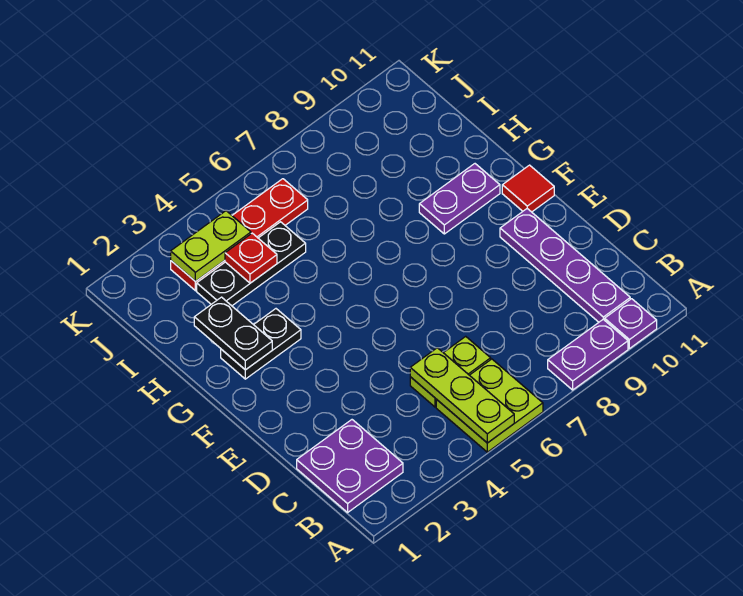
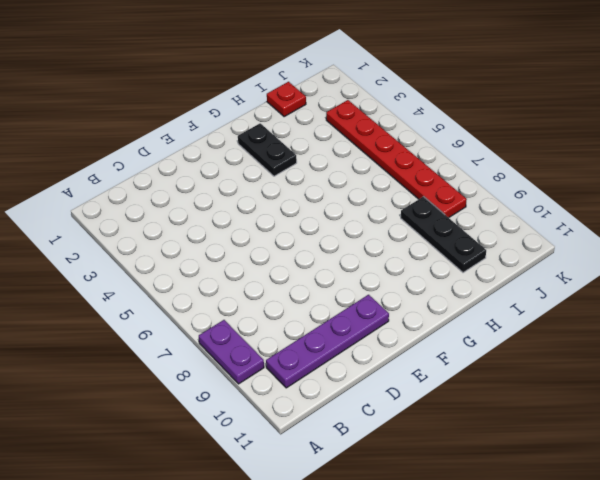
red 1x1 plate [267,82,306,117] -> red 1x1 plate moved to [225,233,277,283]
black 1x3 plate [401,197,486,273] -> black 1x3 plate moved to [197,222,306,306]
red 1x6 plate [326,100,467,218] -> red 1x4 plate [171,179,308,291]
none -> lime 2x2 plate [436,359,543,452]
none -> purple 1x1 plate [605,299,657,349]
none -> purple 2x2 plate [297,420,403,512]

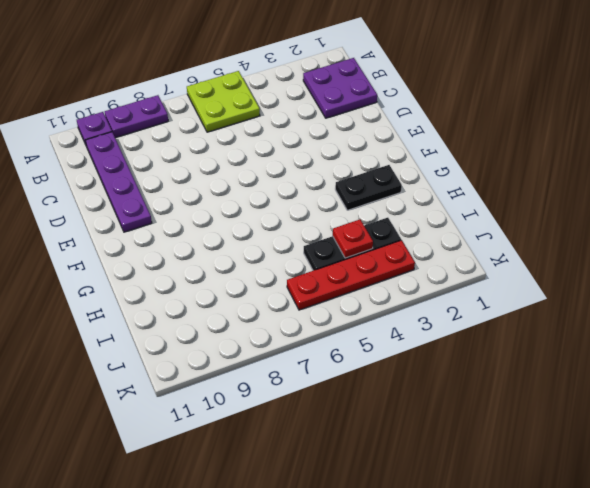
none -> lime 1x2 plate [410,336,491,407]
none -> red 1x1 tile [502,165,554,212]
none -> purple 1x2 plate [419,164,500,234]

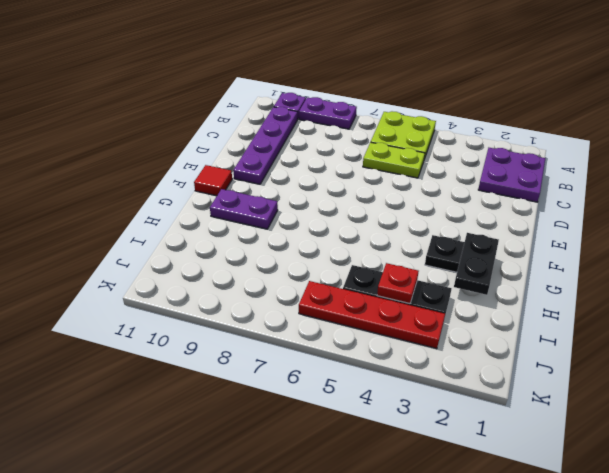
none -> lime 1x3 plate [410,348,514,443]
none -> lime 1x2 plate [171,211,251,282]

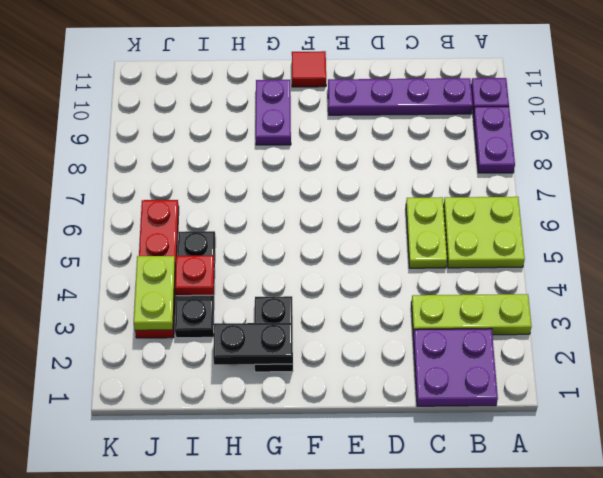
lime 1x3 plate [411,294,532,335] -> lime 1x3 plate moved to [410,348,514,443]

